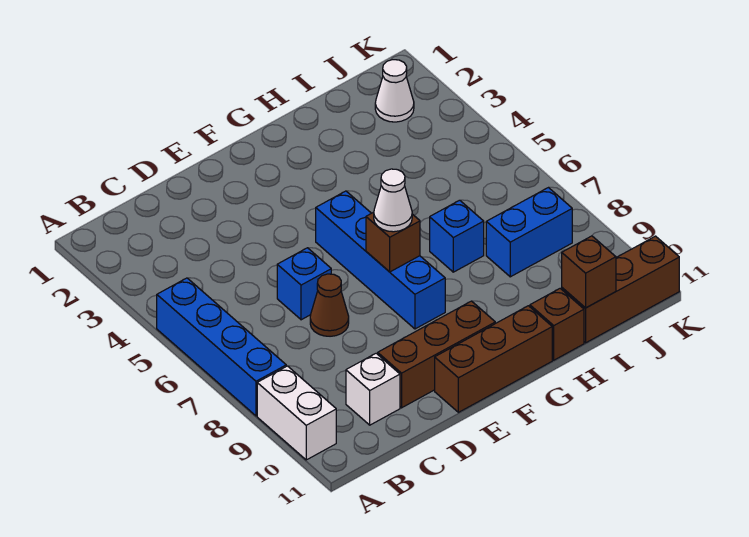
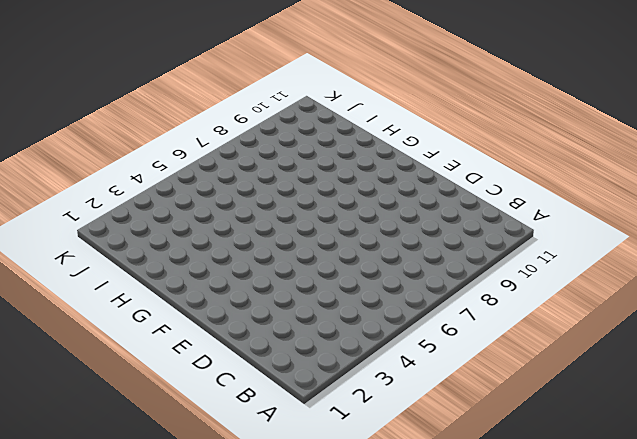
none -> blue 1x4 brick [157,278,286,416]
none -> white 1x2 brick [257,366,336,460]
none -> white 1x1 brick [346,353,400,425]

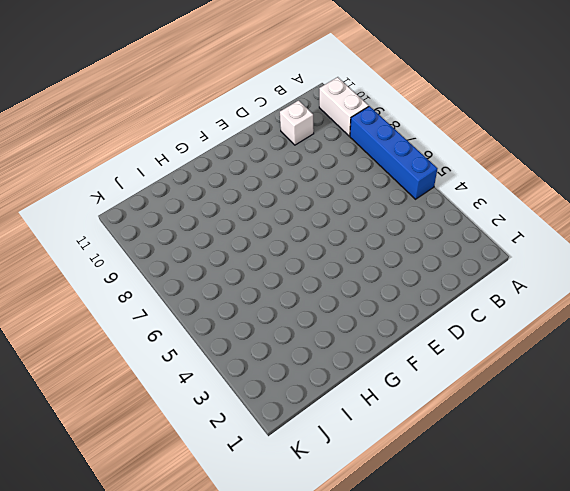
none -> blue 1x1 brick [277,248,331,320]
none -> brown 1x1 cone [310,274,349,336]
none -> brown 1x3 brick [378,301,495,408]

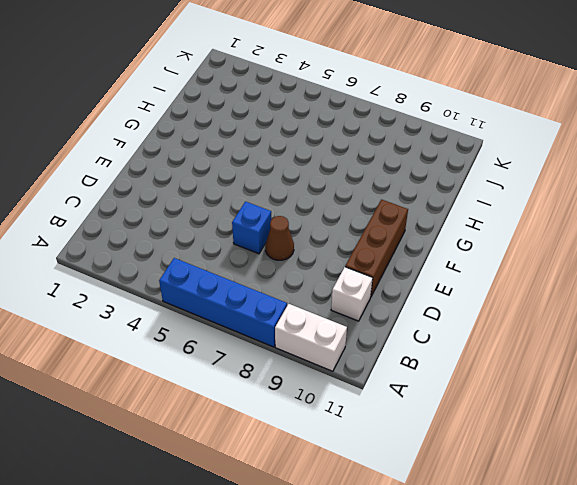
none -> brown 1x3 brick [435,306,552,412]
none -> blue 1x4 brick [316,191,445,329]
none -> blue 1x1 brick [430,200,484,272]

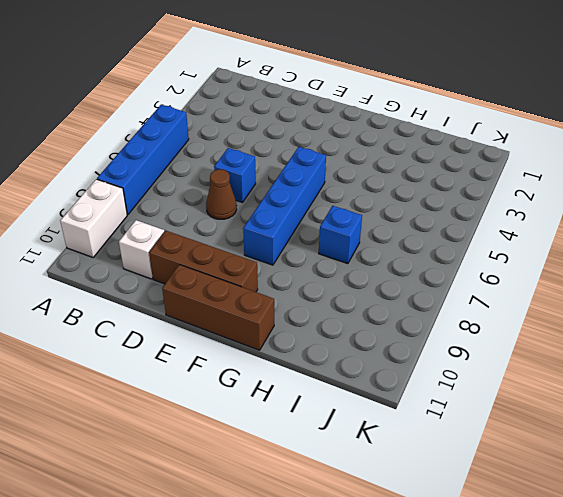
none -> brown 1x1 brick [530,289,584,360]
none -> blue 1x2 brick [486,188,572,277]
none -> brown 1x3 brick [562,236,679,343]

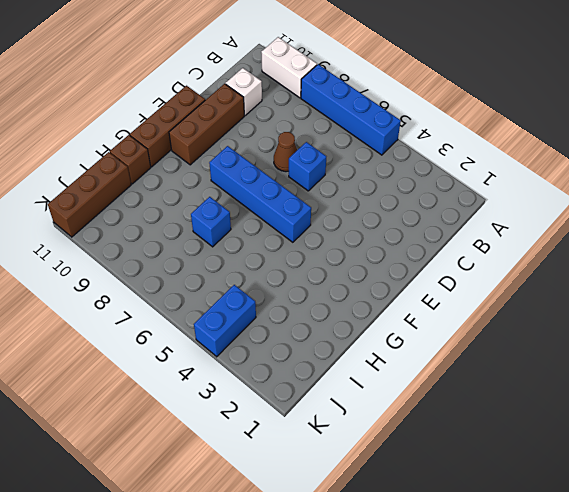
blue 1x2 brick [194,285,256,357] -> blue 1x2 brick moved to [486,188,572,277]
none -> white 1x1 cone [375,60,414,122]
none -> brown 1x1 brick [366,212,420,272]
none -> brown 1x1 brick [562,236,616,308]

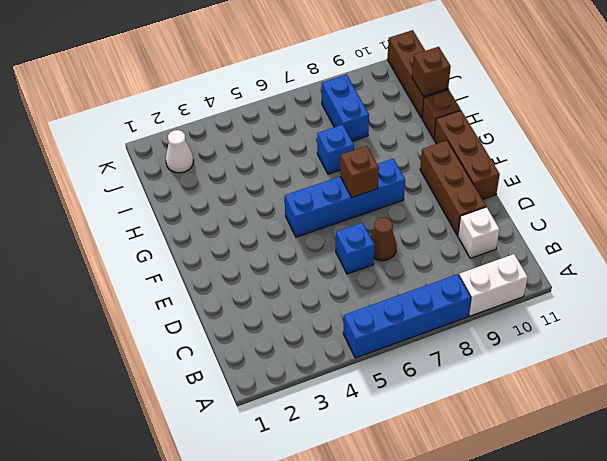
none -> white 1x1 cone [374,169,412,232]

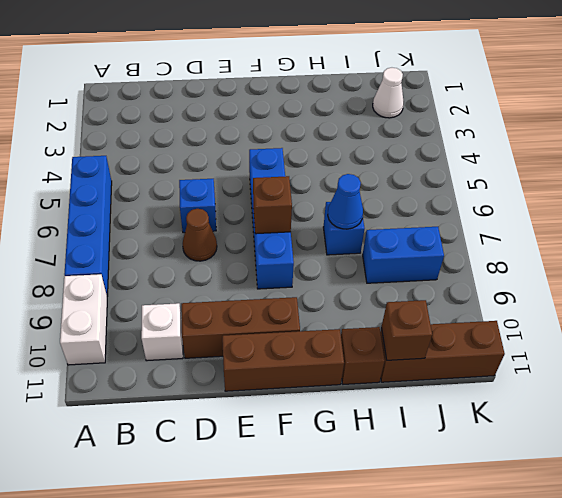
blue 1x1 cone [328,174,363,229] -> none
none -> white 1x1 cone [374,169,412,232]

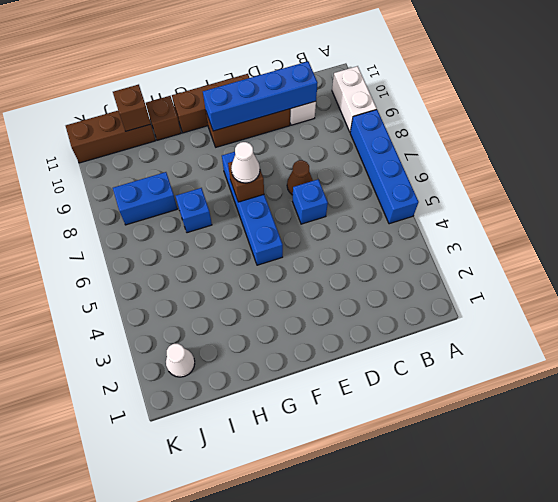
blue 1x4 brick [203,62,317,131] -> none

